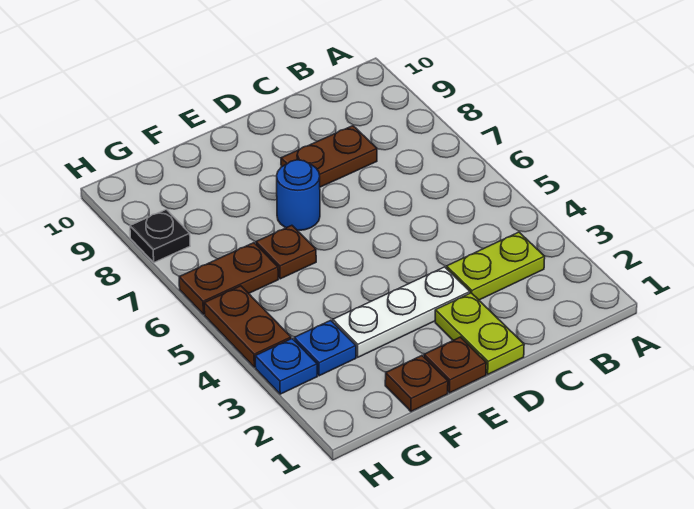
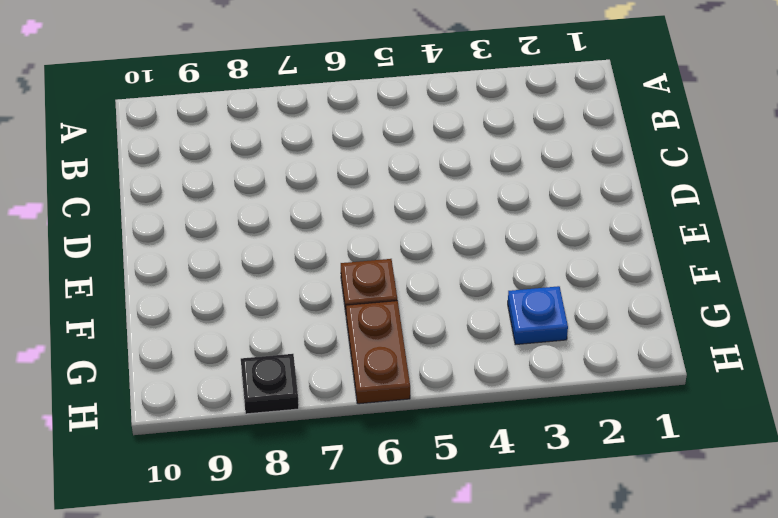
none -> lime 1x2 plate [446,232,545,300]
none -> brown 1x2 plate [281,126,377,187]
none -> lime 1x2 plate [435,293,524,374]

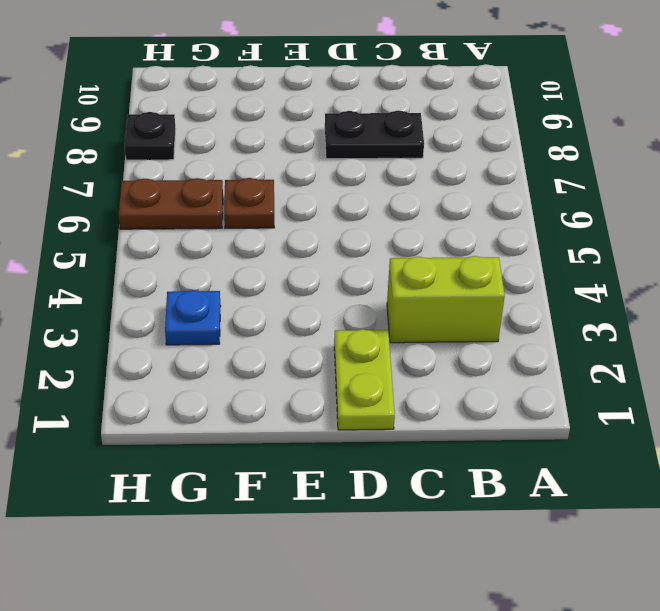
lime 1x2 brick [387,256,505,343] -> lime 1x2 plate [446,232,545,300]
black 1x2 plate [325,110,424,159] -> brown 1x2 plate [281,126,377,187]
none -> white 1x3 plate [333,267,470,357]
none -> brown 1x1 plate [424,337,486,393]
none -> blue 1x1 round brick [277,160,320,231]

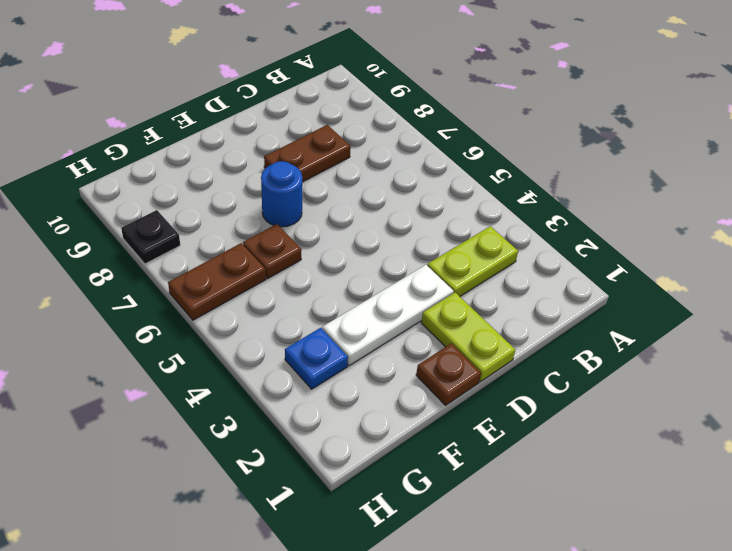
none -> brown 1x1 plate [385,356,448,411]
none -> blue 1x1 plate [255,339,317,394]
none -> brown 1x2 plate [204,286,291,367]

